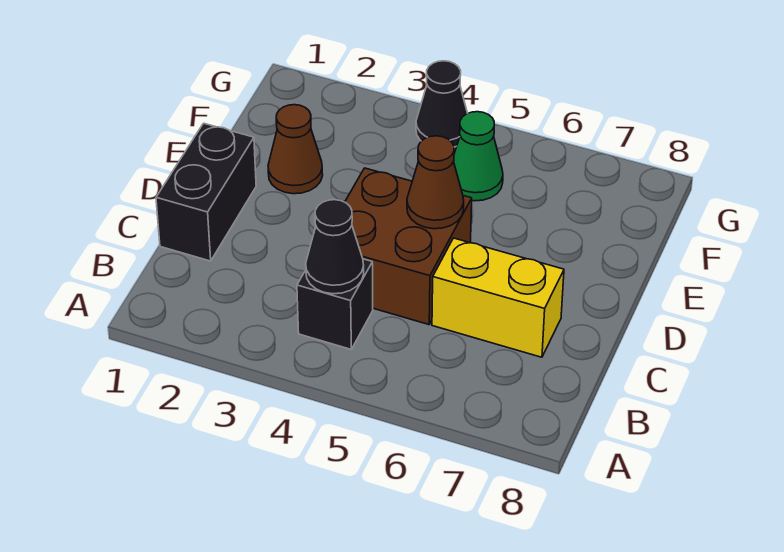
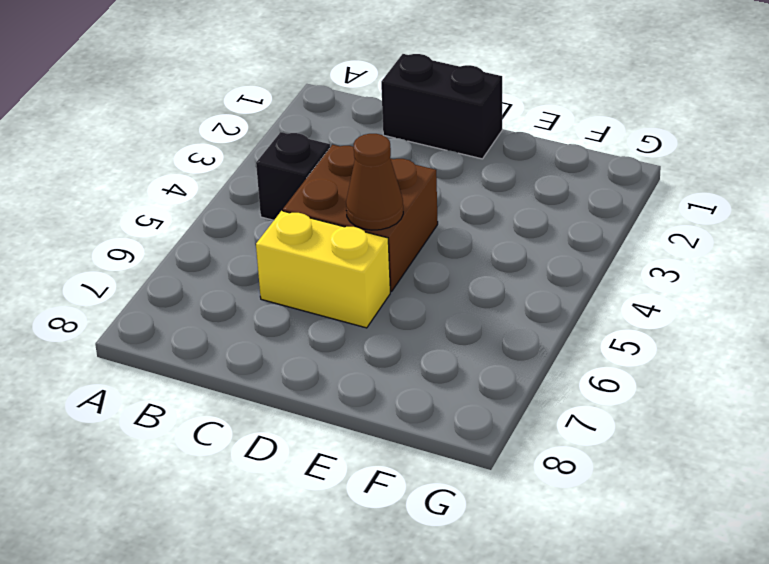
yellow 1x2 brick [256,211,390,328] -> yellow 1x2 brick turned to [432,238,564,357]
none -> brown 1x1 cone [268,105,323,194]
none -> green 1x1 cone [454,112,503,201]

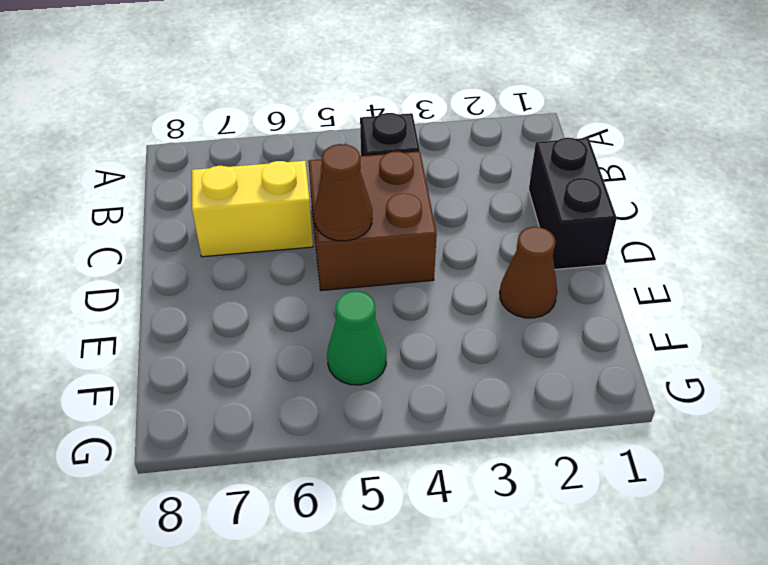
none -> black 1x1 cone [416,61,468,147]
none -> black 1x1 cone [306,200,364,294]

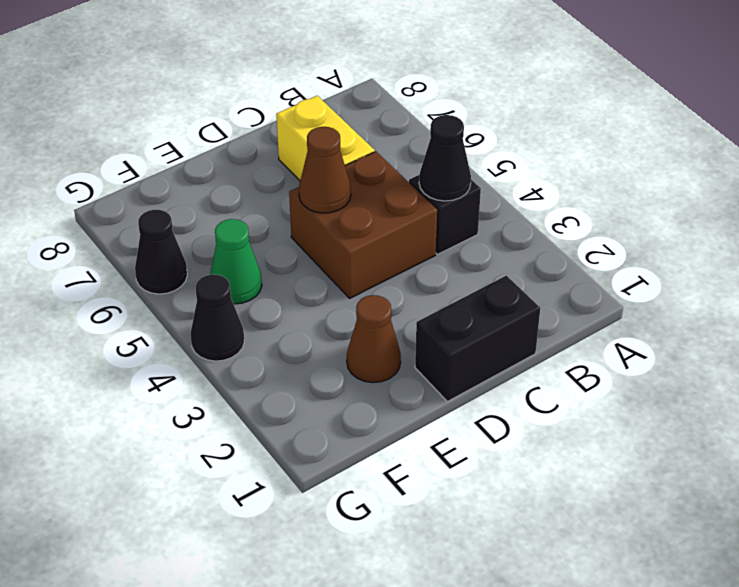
black 1x1 cone [135,210,187,294] -> none

